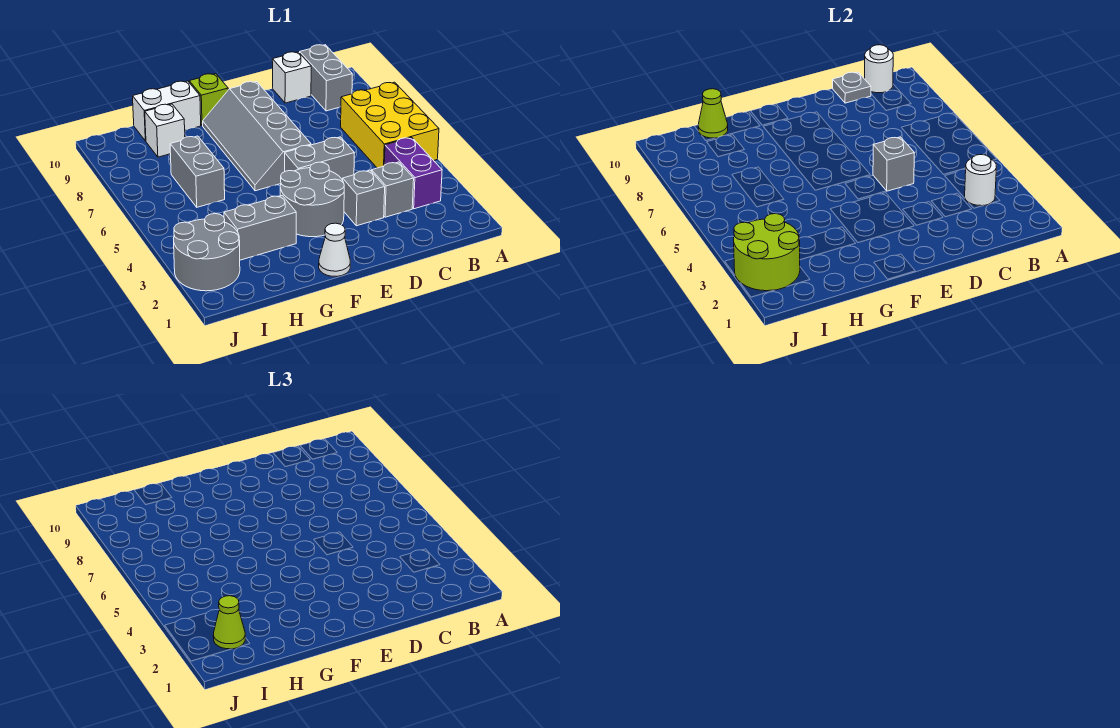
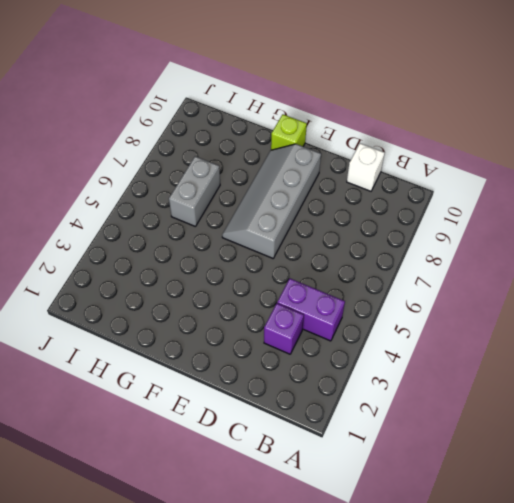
purple 1x2 brick [277,278,345,341] -> purple 1x2 brick turned to [384,137,442,209]
purple 1x1 brick [264,303,304,354] -> grey 1x1 brick [372,162,414,217]
none -> yellow 2x3 brick [341,82,439,168]
none -> grey 1x2 brick [300,45,352,111]
none -> grey 1x1 brick [343,170,385,226]

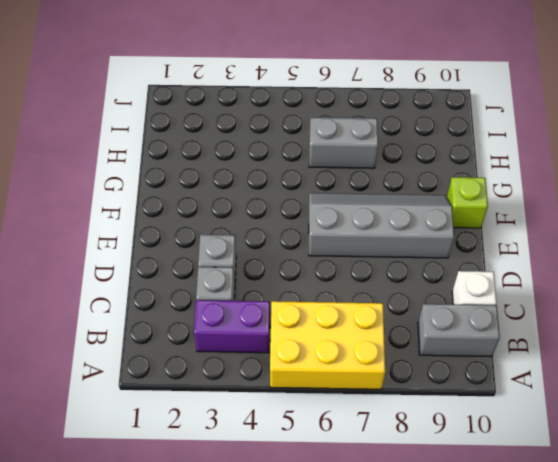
none -> grey 1x2 brick [285,137,354,180]
none -> grey 2x2 round brick [280,162,344,237]
none -> white 1x1 cone [319,223,350,276]

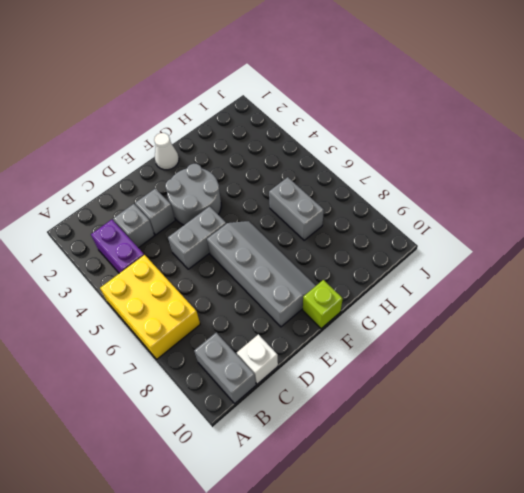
none -> grey 1x2 brick [224,195,296,260]
none -> white 1x2 brick [133,81,201,141]
none -> white 1x1 brick [145,104,185,157]

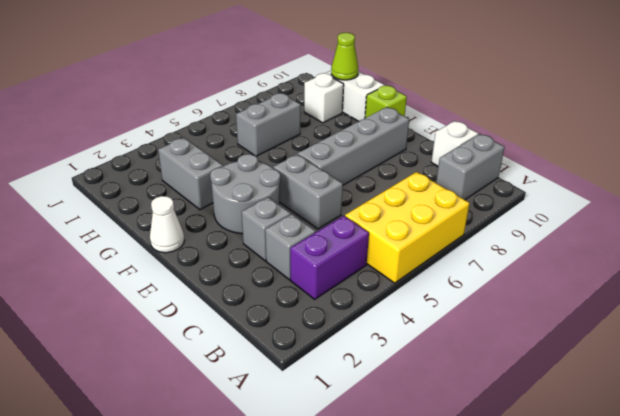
none -> grey 2x2 round brick [173,214,240,291]
none -> white 1x1 round brick [965,155,996,206]
none -> white 1x1 round brick [865,45,893,93]

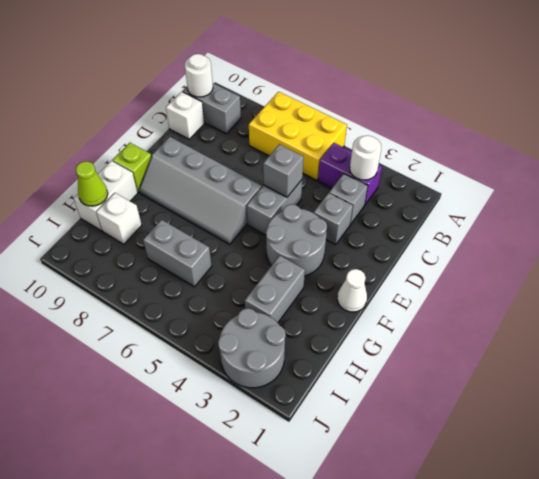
none -> grey 1x1 plate [833,72,871,103]
none -> lime 2x2 round brick [733,214,800,291]
none -> lime 1x1 cone [213,596,245,649]

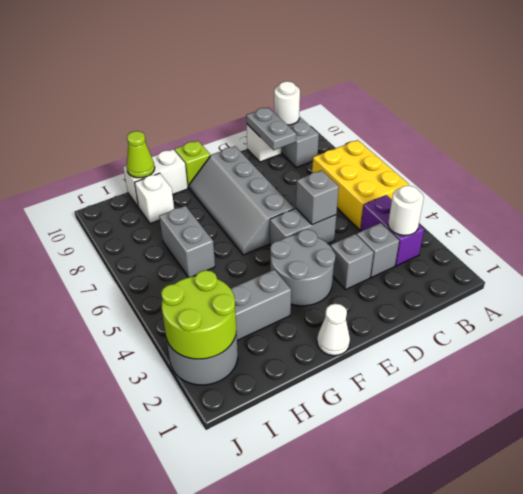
grey 1x2 plate [246,107,296,150] -> grey 1x1 plate [833,72,871,103]
none -> lime 1x1 cone [213,596,245,649]

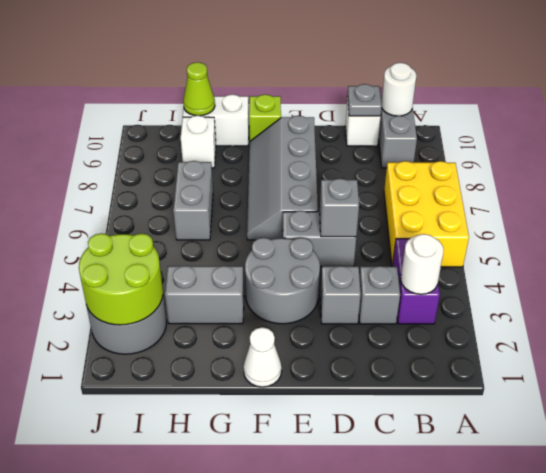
none -> lime 1x1 cone [213,596,245,649]

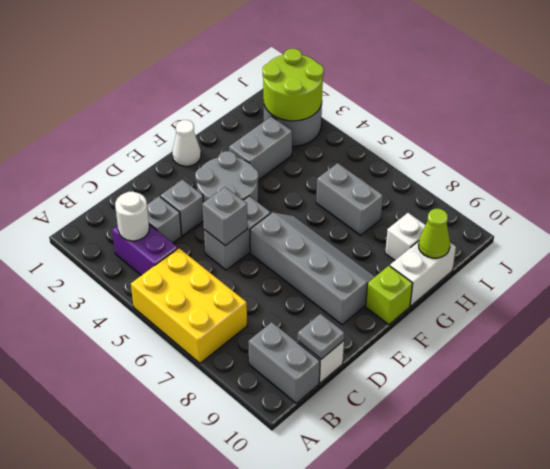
none -> white 1x1 round brick [865,45,893,93]
none -> lime 1x1 cone [213,596,245,649]

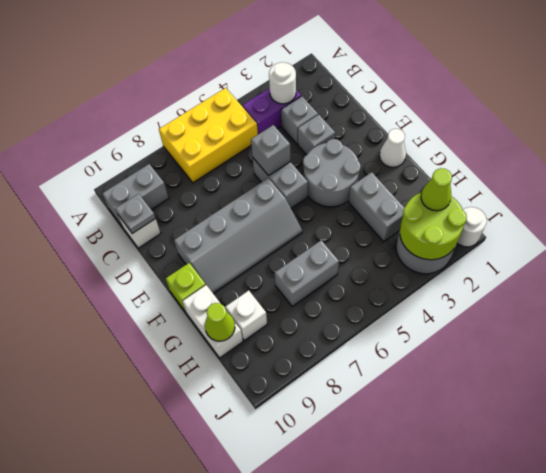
white 1x1 round brick [457,207,487,247] -> white 1x1 round brick moved to [865,45,893,93]

